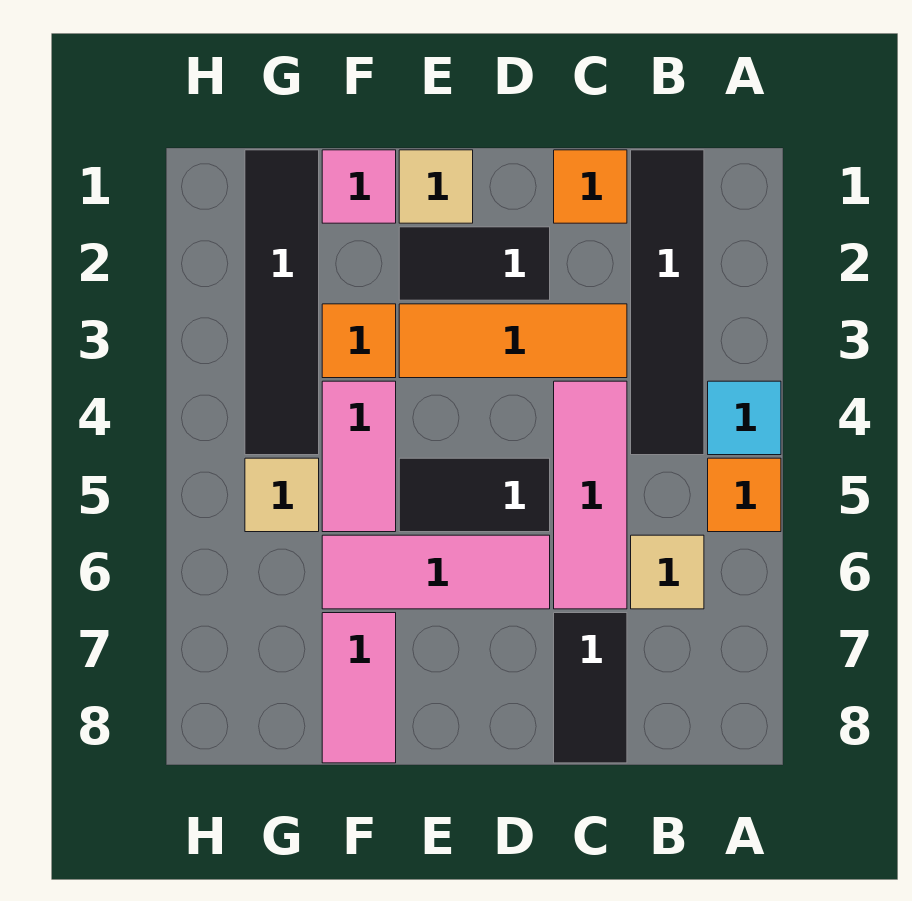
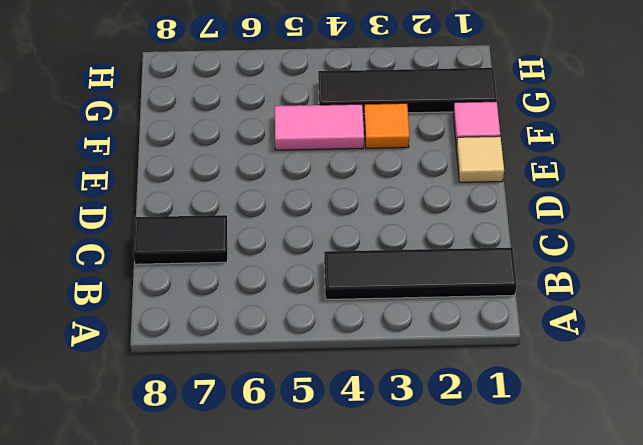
none -> cyan 1x1 tile [708,381,781,455]
none -> orange 1x1 tile [708,458,781,532]
none -> tan 1x1 tile [631,535,704,609]

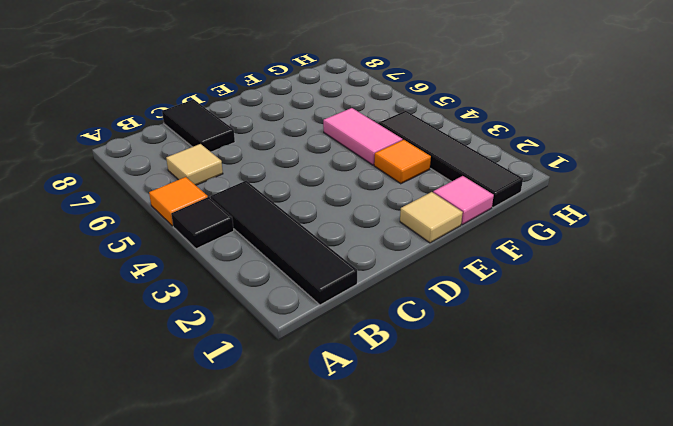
black 1x1 tile [171,197,234,249] -> cyan 1x1 tile [708,381,781,455]
none -> orange 1x1 tile [554,150,627,223]
none -> orange 1x3 tile [399,304,627,378]
none -> pink 1x3 tile [554,381,627,609]

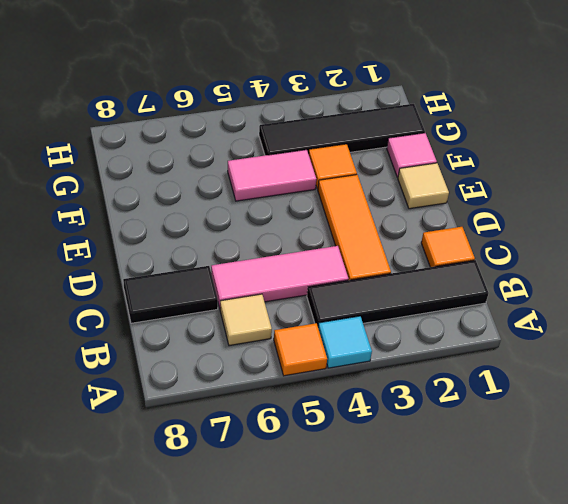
none -> black 1x2 tile [399,227,550,300]
none -> black 1x2 tile [399,458,550,532]
none -> pink 1x3 tile [322,535,550,609]

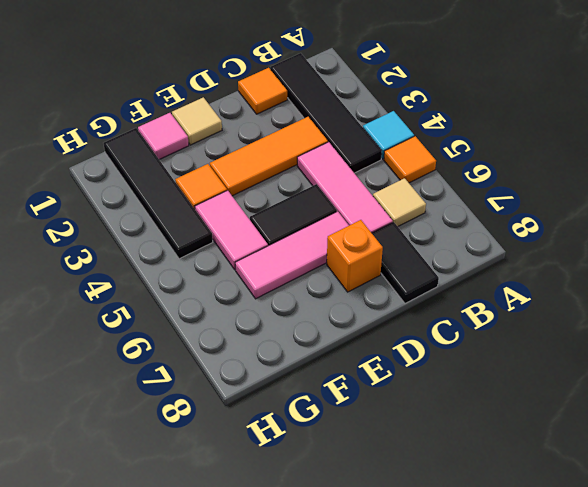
orange 1x1 brick [327,220,383,292] -> none
none -> black 1x2 tile [399,227,550,300]
none -> pink 1x2 tile [322,613,396,763]
none -> tan 1x1 tile [245,458,319,532]

